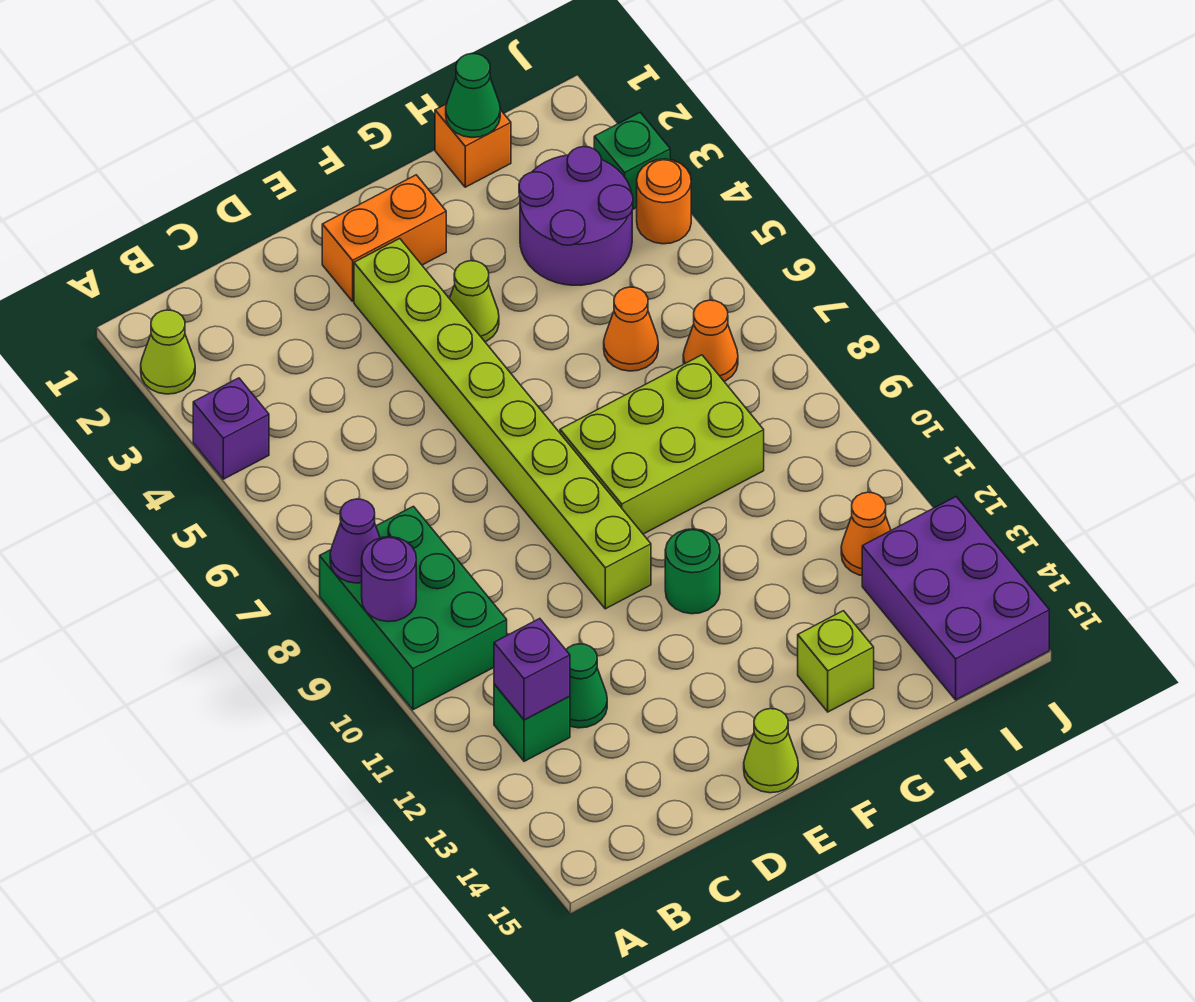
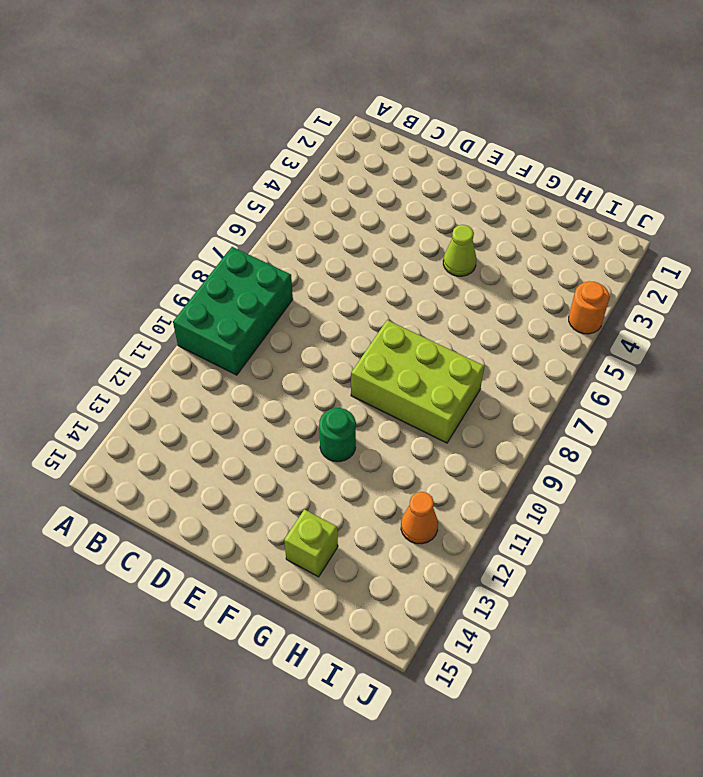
none -> lime 1x1 cone [141,310,195,394]
none -> purple 1x1 brick [193,378,269,479]
none -> green 1x1 brick [494,684,570,761]

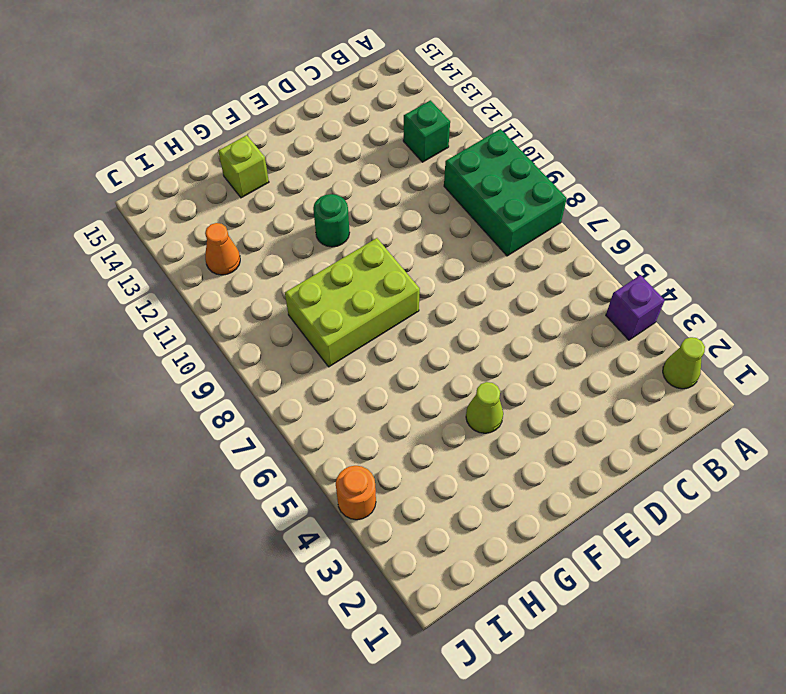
none -> green 1x1 cone [566,644,607,728]
none -> orange 1x2 brick [322,175,446,301]
none -> lime 1x8 brick [354,239,651,609]

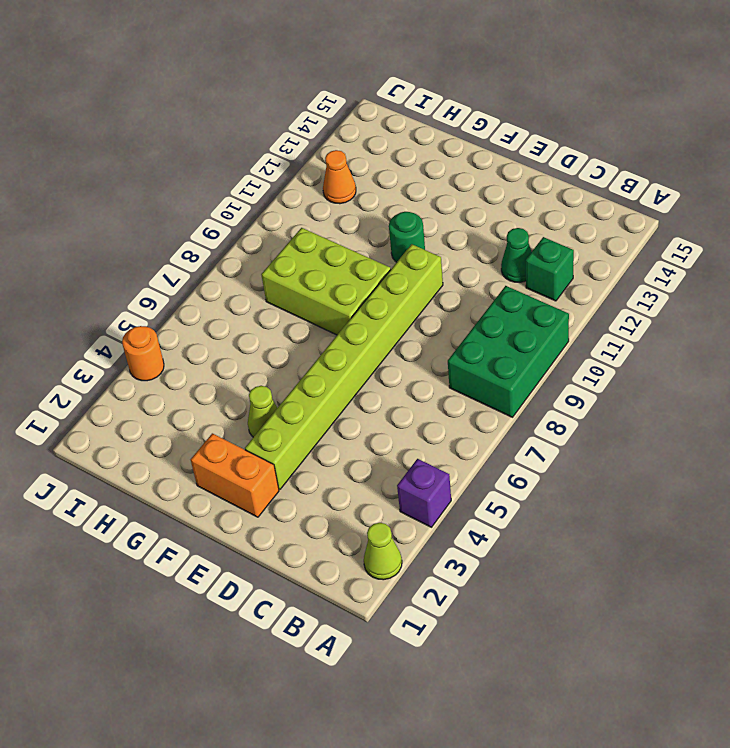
none -> lime 1x1 cone [744,709,798,793]
none -> lime 1x1 brick [798,611,874,712]
none -> orange 1x1 brick [435,104,511,187]

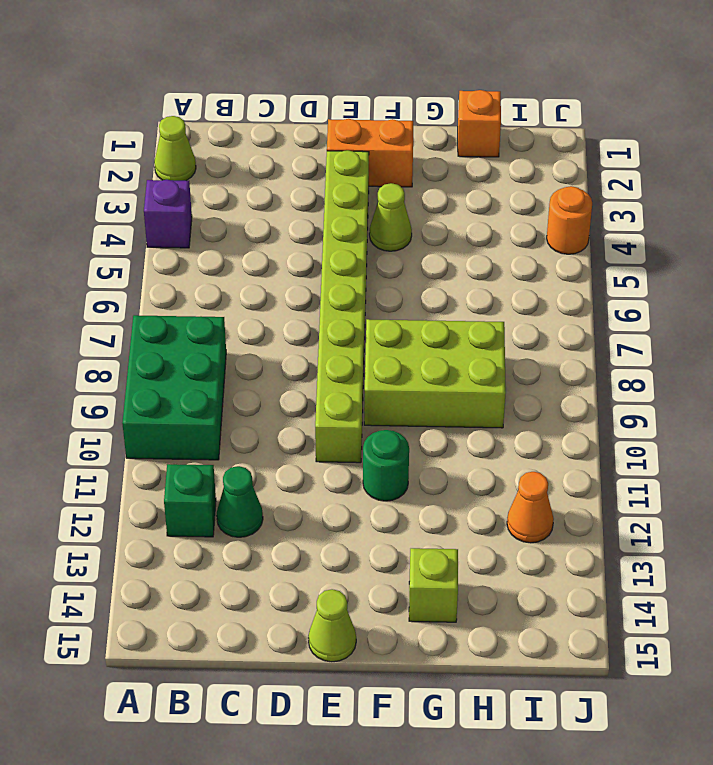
none -> purple 2x2 round brick [519,147,633,285]
none -> orange 1x1 cone [604,287,658,371]
none -> orange 1x1 cone [683,300,738,381]

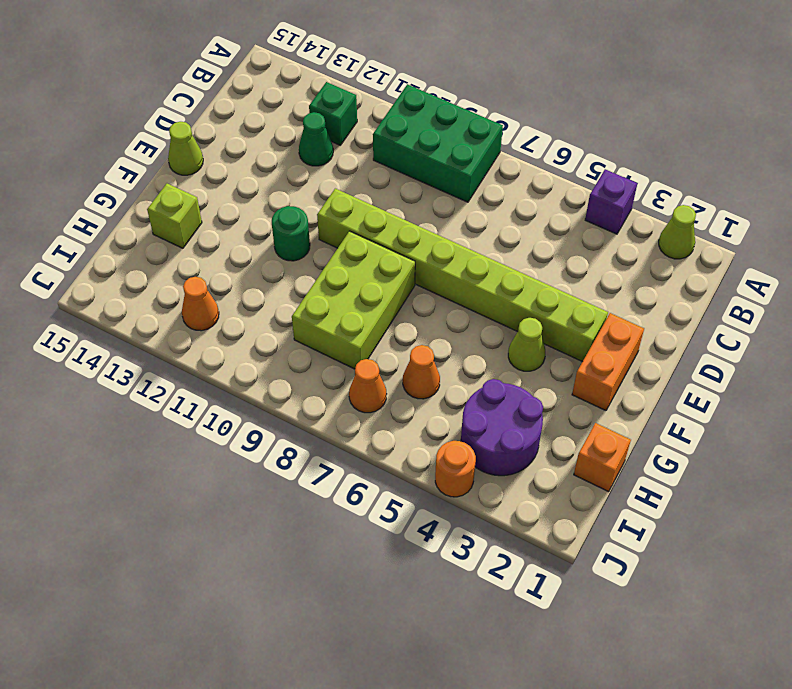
none -> purple 2x3 brick [862,497,1049,700]
none -> green 1x1 brick [594,113,670,209]
none -> purple 1x1 cone [330,499,380,583]

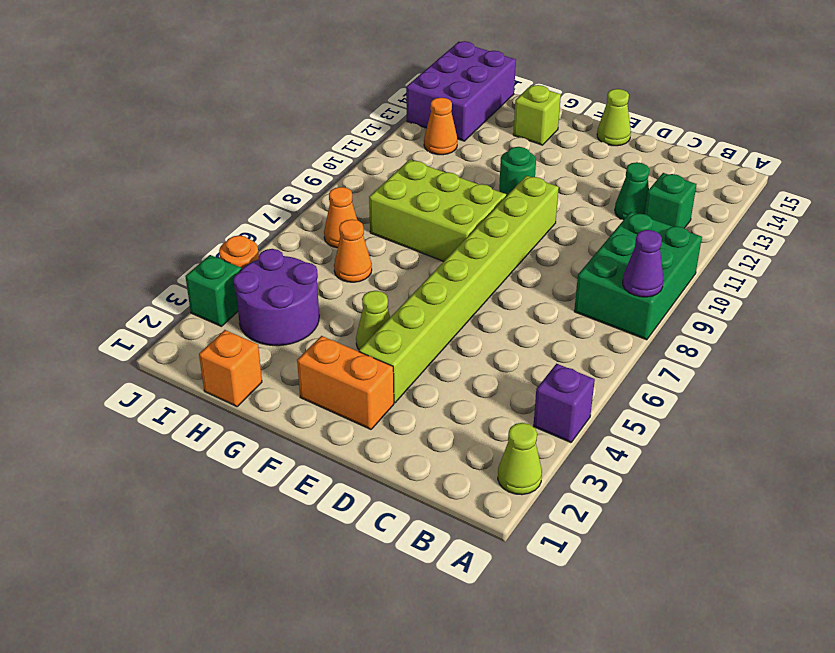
none -> purple 1x1 round brick [362,537,416,622]
none -> purple 1x1 brick [494,619,570,720]
none -> green 1x1 cone [446,54,500,137]

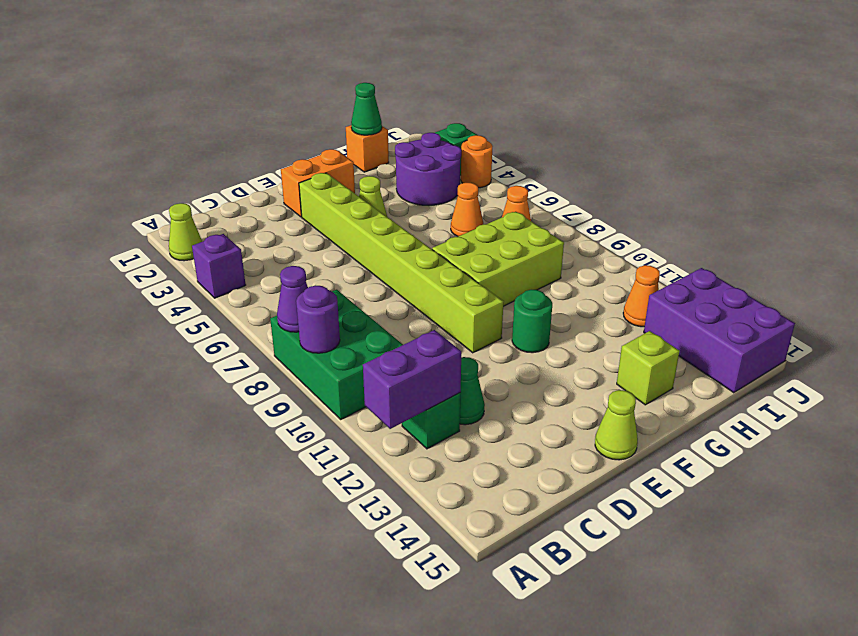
purple 1x2 brick [363,330,461,429] -> purple 1x1 brick [494,619,570,720]

